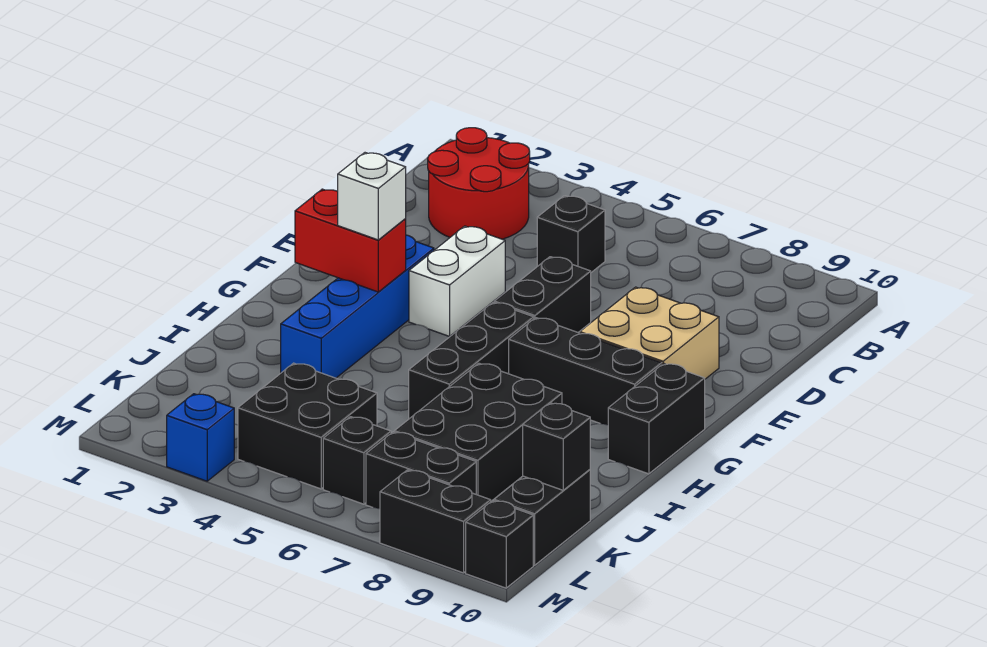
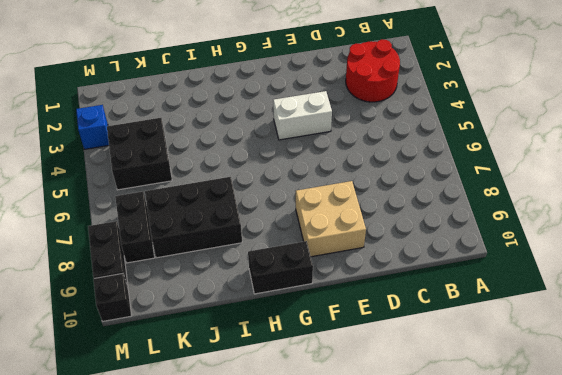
none -> black 1x1 brick [537,196,605,272]
none -> black 1x2 brick [494,257,591,332]
none -> blue 1x4 brick [281,235,434,378]

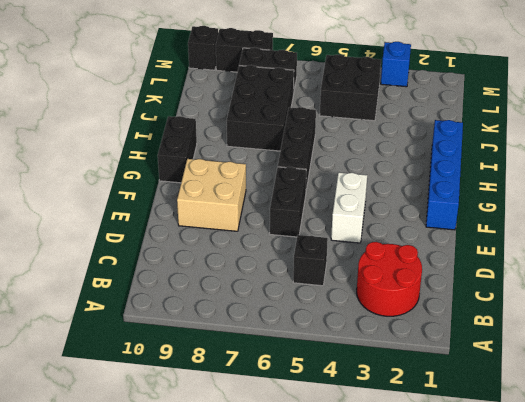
blue 1x4 brick [426,120,463,230] -> blue 1x4 brick moved to [281,235,434,378]
none -> black 1x3 brick [509,318,662,425]
none -> black 1x2 brick [494,470,590,565]
none -> black 1x1 brick [323,417,391,504]

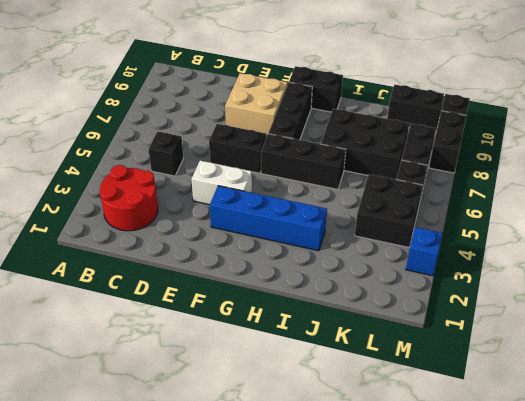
none -> red 1x2 brick [295,189,406,292]
none -> black 1x1 brick [523,403,590,490]
none -> white 1x1 brick [338,153,406,240]

